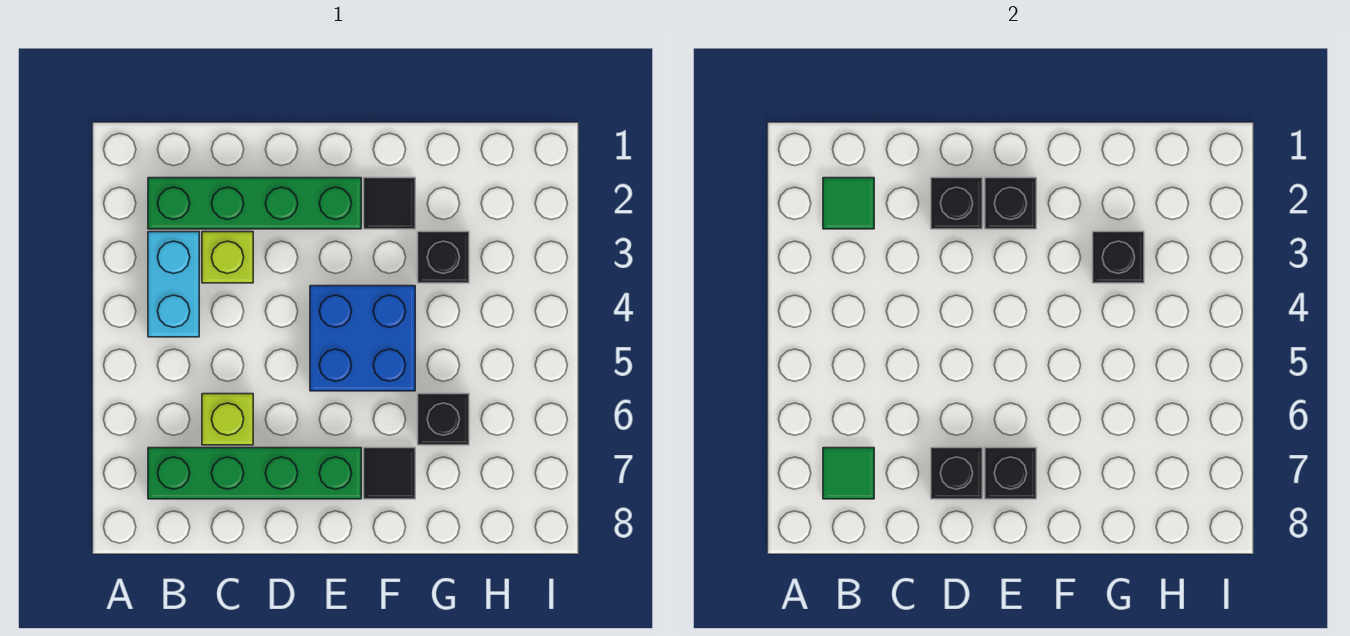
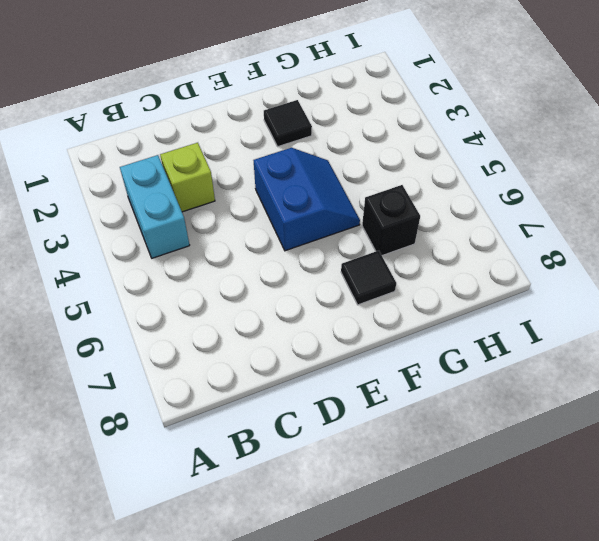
blue 2x2 slope [254,148,360,251] -> blue 2x2 brick [310,286,415,391]
none -> green 1x4 brick [148,178,361,229]
none -> green 1x4 brick [148,448,361,499]
none -> lime 1x1 brick [202,394,253,445]

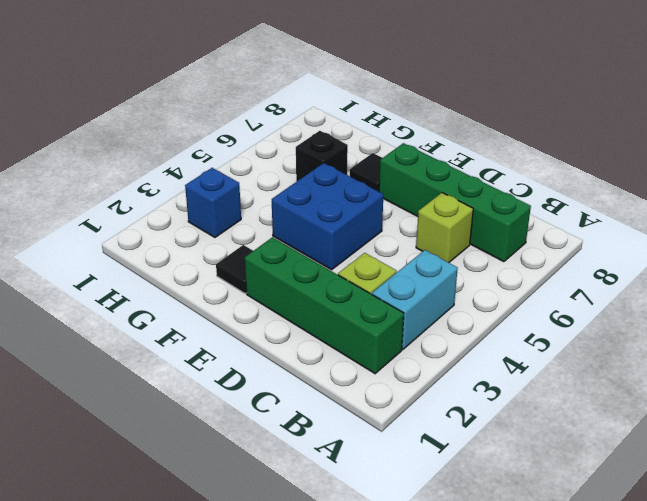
blue 1x1 brick [185,168,241,237] -> none
none -> black 1x1 brick [418,232,469,283]
none -> green 1x1 tile [823,178,874,229]
none -> green 1x1 tile [823,448,874,499]

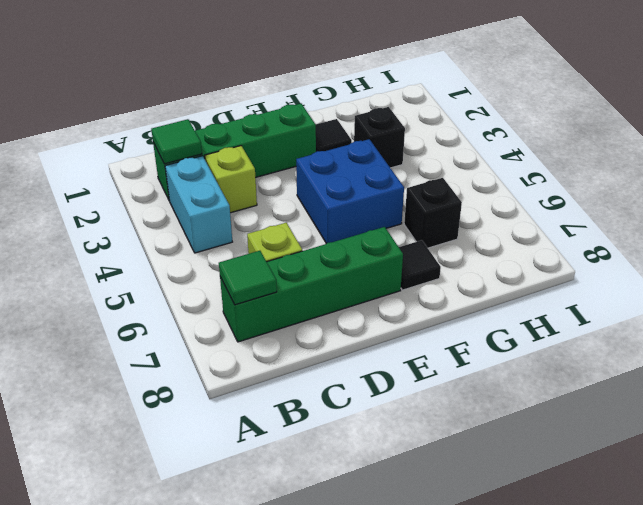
none -> black 1x1 brick [931,178,982,229]
none -> black 1x1 brick [931,448,982,499]
none -> black 1x1 brick [985,178,1036,229]

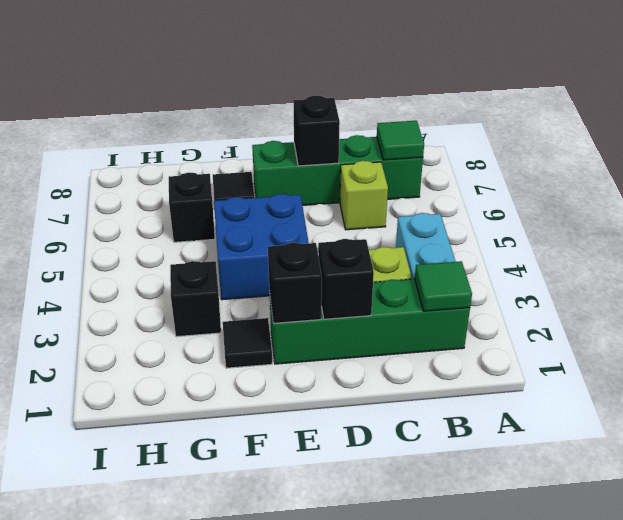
none -> black 1x1 brick [985,448,1036,499]
none -> black 1x1 brick [1093,232,1144,283]

